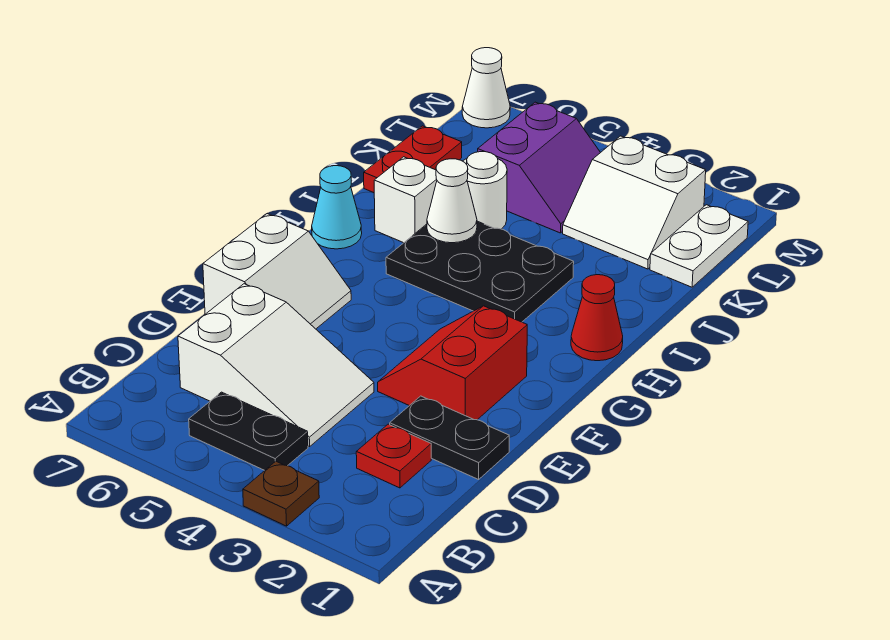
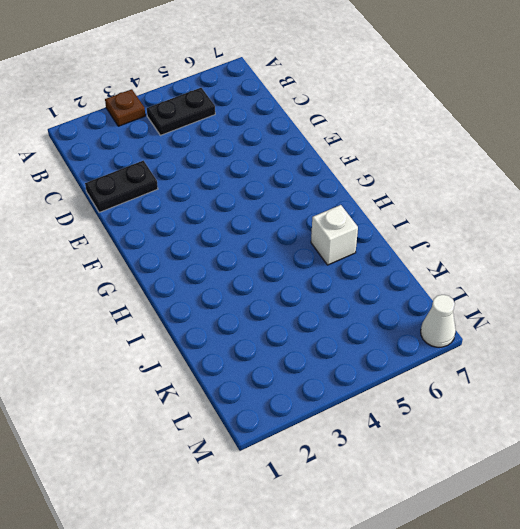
none -> red 1x1 plate [356,424,431,488]
none -> white 2x3 slope [178,284,374,447]
none -> red 2x2 slope [378,306,527,420]

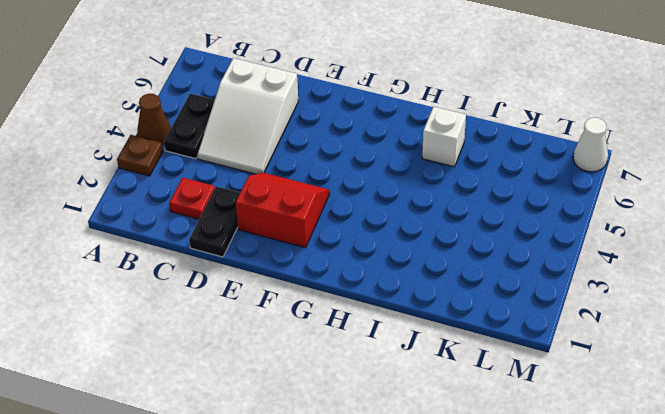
brown 1x1 cone [137,94,171,145] -> none
none -> white 2x2 slope [203,214,351,329]
none -> red 1x1 cone [571,275,623,361]
none -> black 2x3 plate [386,221,574,322]

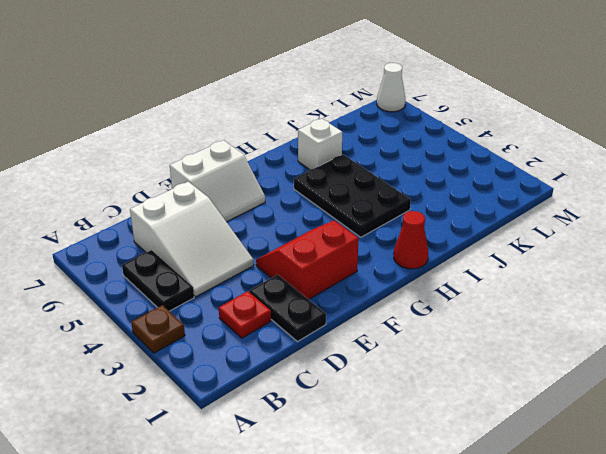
none -> cyan 1x1 cone [312,166,362,249]
none -> white 1x1 round brick [463,152,507,229]
none -> red 1x2 plate [364,126,462,193]

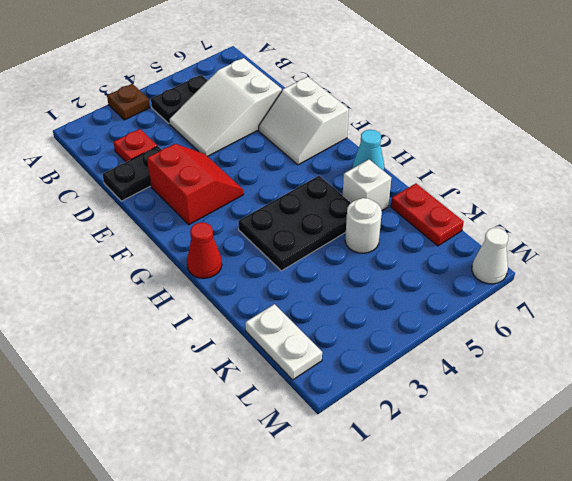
none -> white 2x2 slope [563,136,706,269]
none -> purple 2x2 slope [478,102,601,233]
none -> white 1x1 cone [427,159,477,243]

